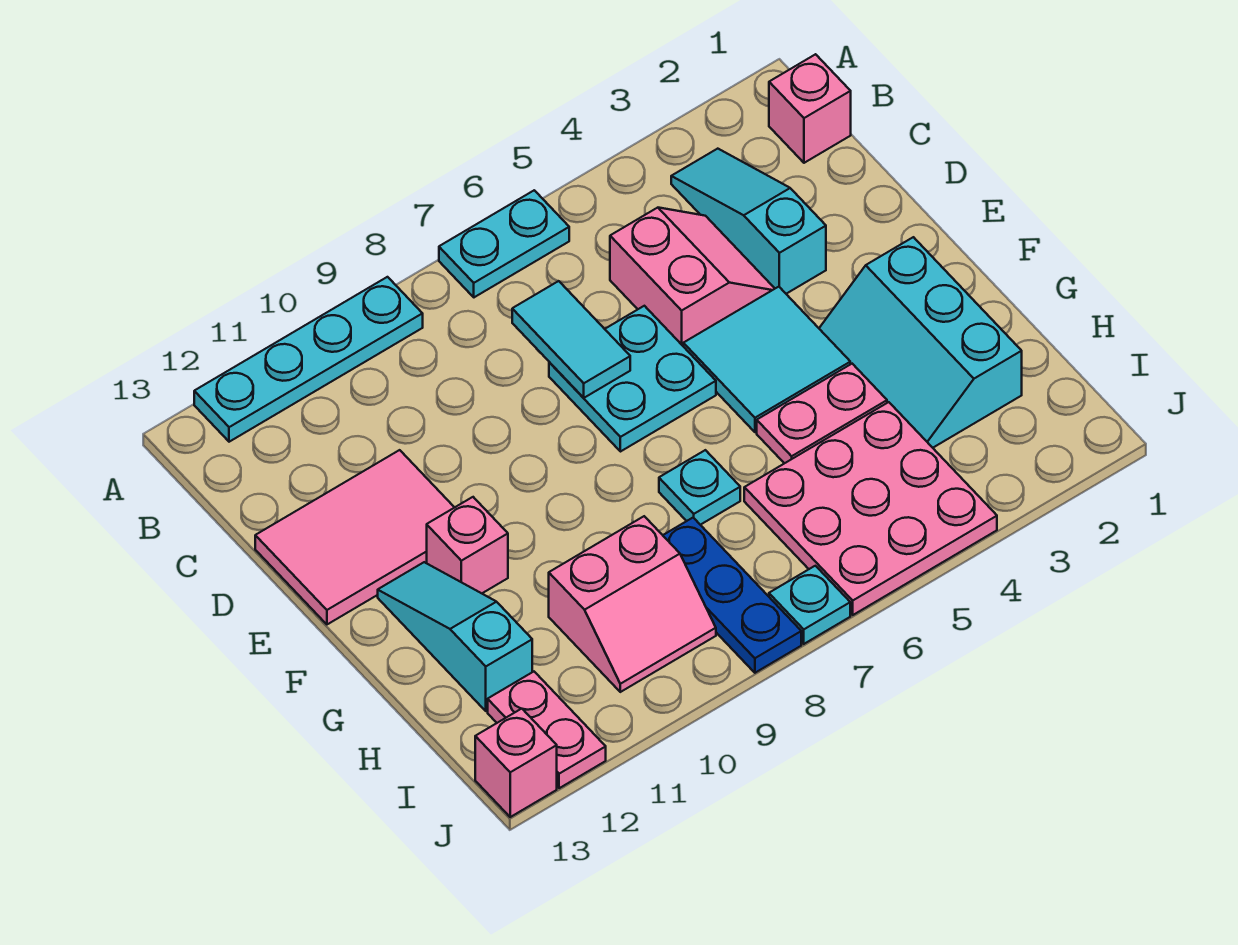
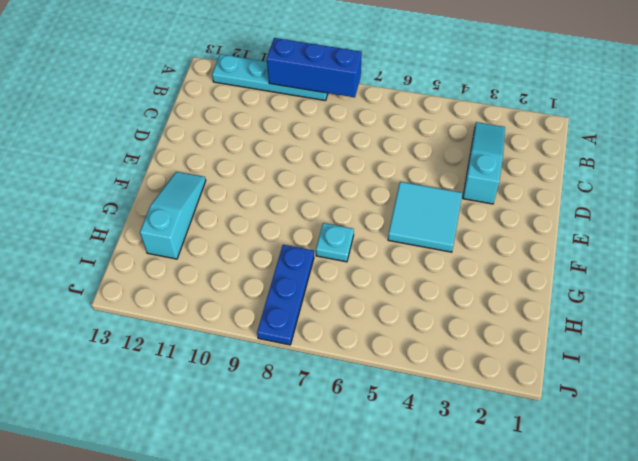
blue 1x3 brick [267,38,362,97] -> none
none -> cyan 1x2 plate [439,190,569,297]
none -> pink 1x1 brick [769,54,851,163]
none -> pink 2x2 slope [610,208,775,346]

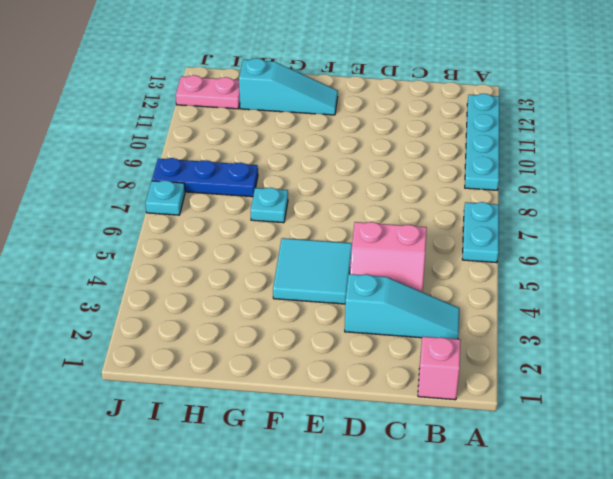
none -> cyan 2x2 plate [549,306,716,452]
none -> pink 2x3 tile [255,450,455,624]
none -> cyan 2x3 slope [819,237,1022,448]

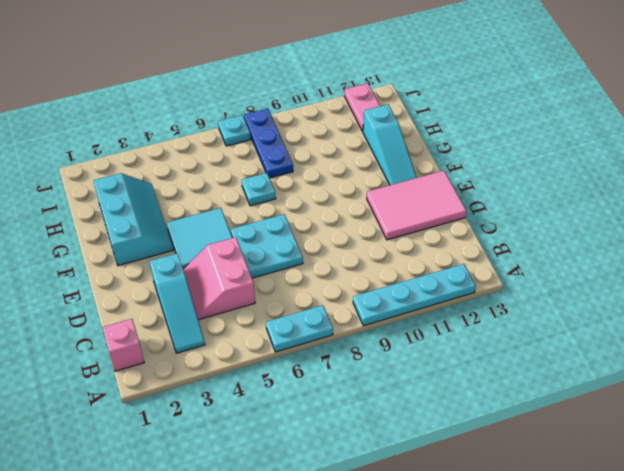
none -> pink 1x1 brick [427,497,508,593]
none -> pink 1x2 plate [757,364,887,463]
none -> pink 3x3 plate [744,402,997,615]

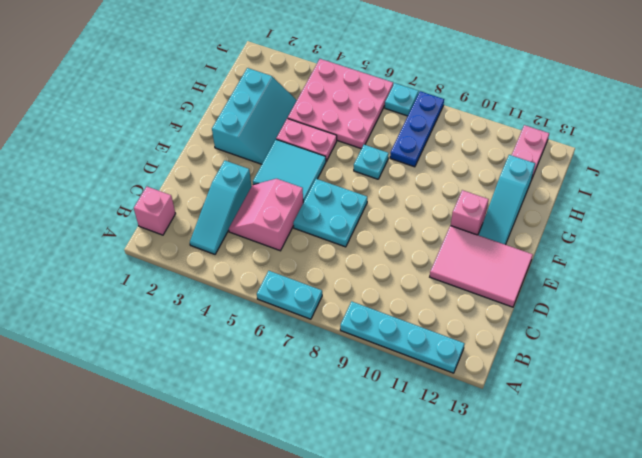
none -> pink 2x2 slope [549,516,716,692]
none -> pink 1x1 brick [475,709,557,817]
none -> cyan 1x2 tile [512,281,630,398]

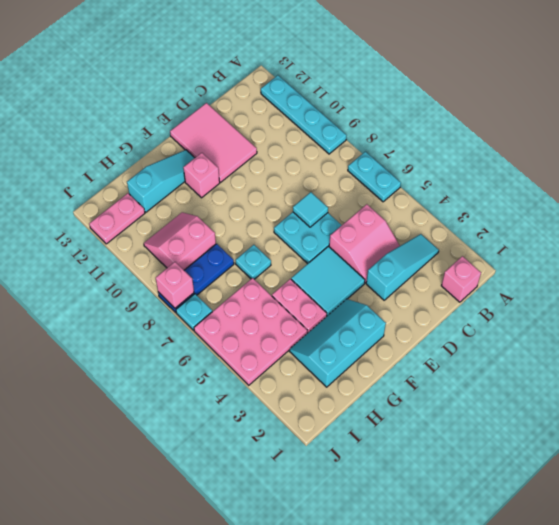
cyan 1x1 tile [293,192,328,227] -> cyan 1x2 tile [512,281,630,398]
pink 2x2 slope [144,212,216,270] -> pink 2x2 slope turned to [549,516,716,692]
pink 1x1 brick [156,262,194,308] -> pink 1x1 brick moved to [475,709,557,817]

